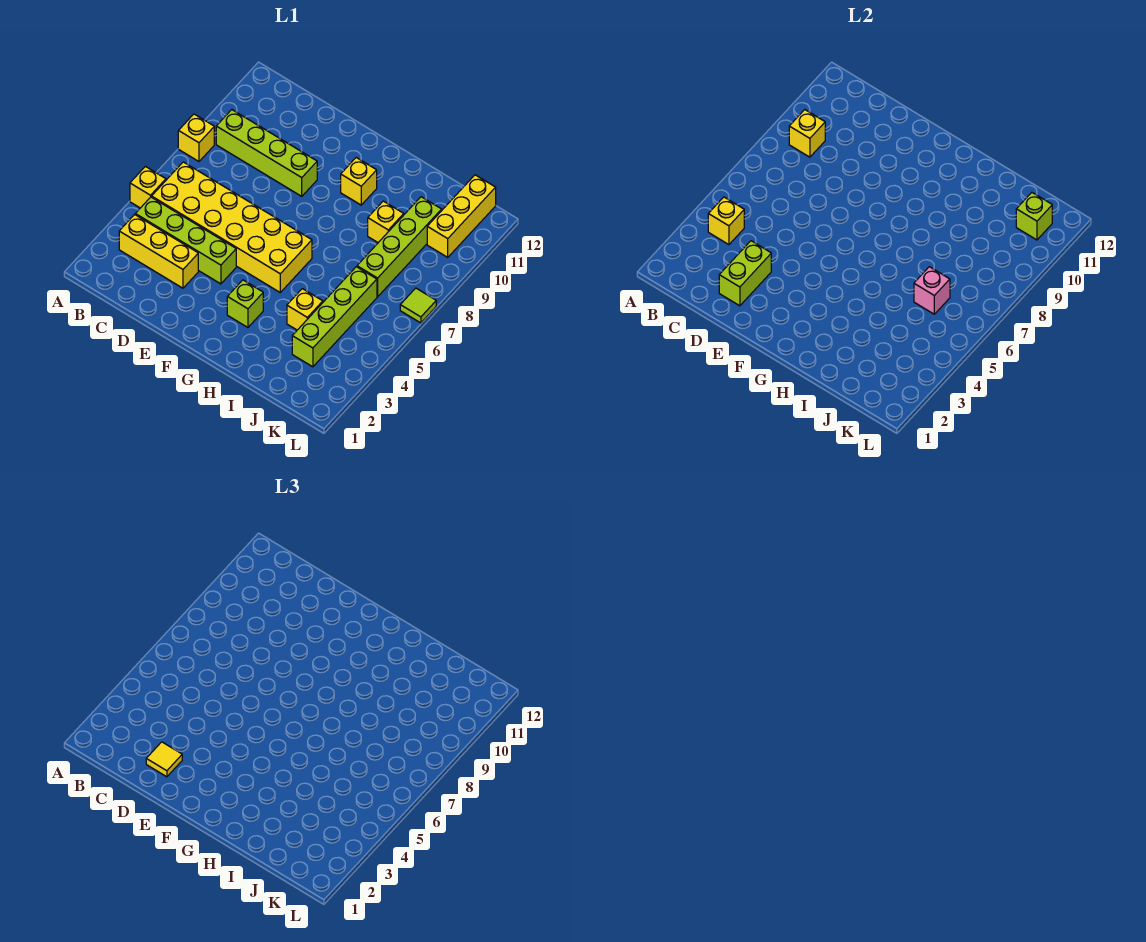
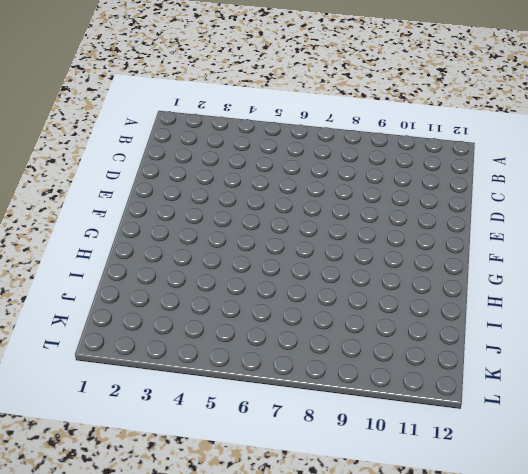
none -> yellow 1x1 brick [130,166,166,208]
none -> yellow 1x1 brick [178,114,214,161]
none -> yellow 1x3 brick [119,215,198,288]

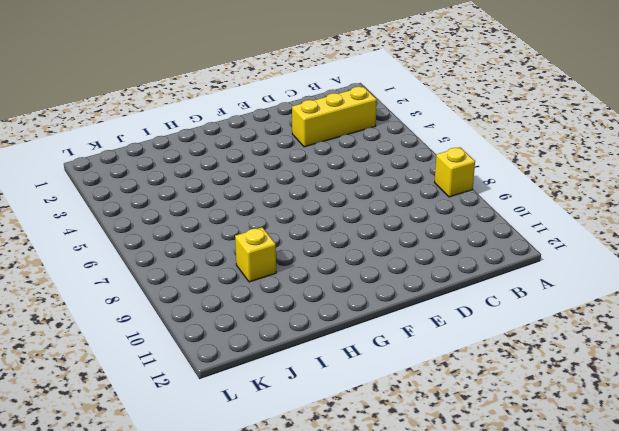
none -> yellow 1x1 brick [130,166,166,208]
none -> lime 1x4 brick [135,197,236,284]
none -> yellow 2x6 brick [152,162,312,292]

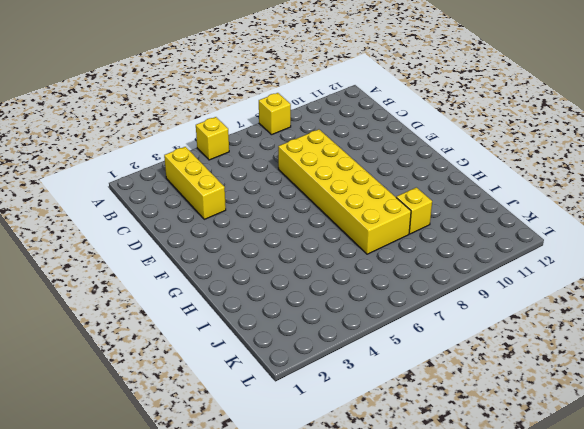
yellow 2x6 brick [278,129,411,254] -> yellow 2x6 brick moved to [152,162,312,292]
none -> lime 1x4 brick [135,197,236,284]
none -> lime 1x4 brick [216,110,317,196]
none -> lime 1x1 brick [227,280,263,327]

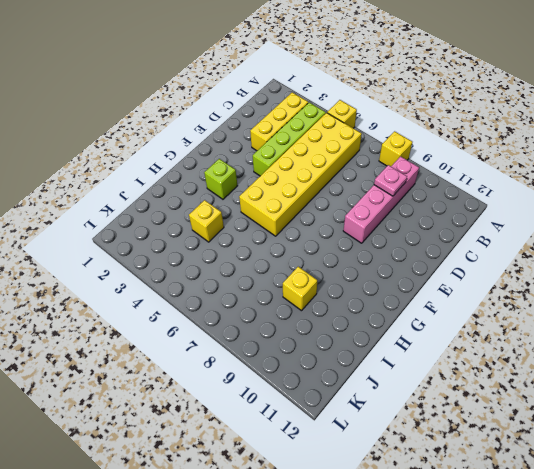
pink 1x4 brick [343,156,419,243] -> lime 1x4 brick [216,110,317,196]
pink 1x1 plate [374,165,407,196] -> none
none -> yellow 1x1 brick [341,158,377,205]
none -> lime 1x4 brick [292,267,377,367]
none -> lime 1x4 brick [357,197,442,297]

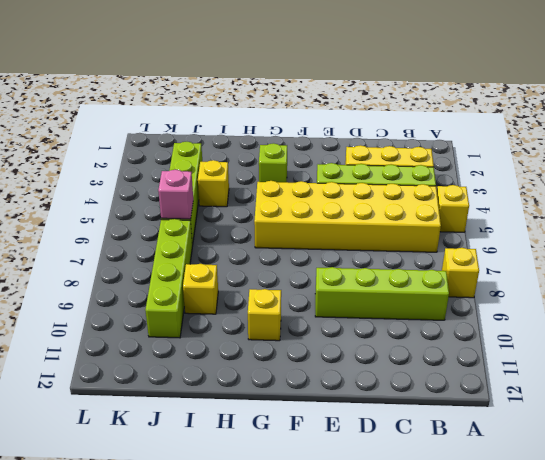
none -> yellow 1x3 brick [427,175,496,257]
none -> lime 1x1 tile [400,288,436,323]
none -> yellow 1x1 brick [708,197,744,245]

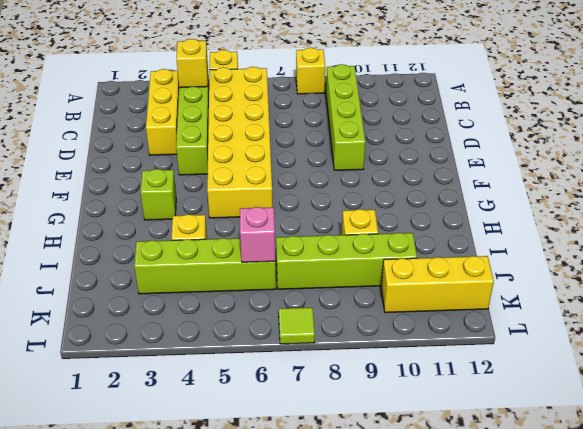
none -> yellow 1x1 brick [341,158,377,205]
none -> yellow 1x1 brick [789,110,825,157]
none -> lime 1x2 brick [719,241,771,306]

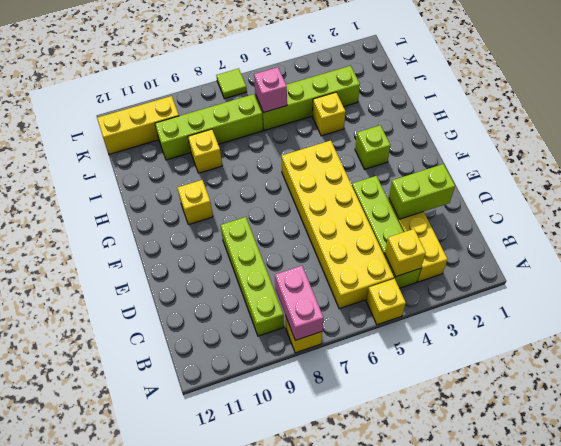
pink 1x2 brick [275,266,323,340] -> none
none -> yellow 1x1 brick [789,110,825,157]
none -> lime 1x1 brick [1016,193,1052,240]
none -> yellow 1x1 tile [146,742,182,777]

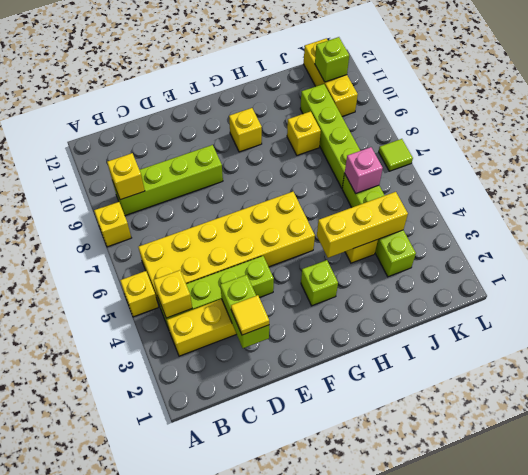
yellow 1x3 brick [317,192,408,258] -> none

